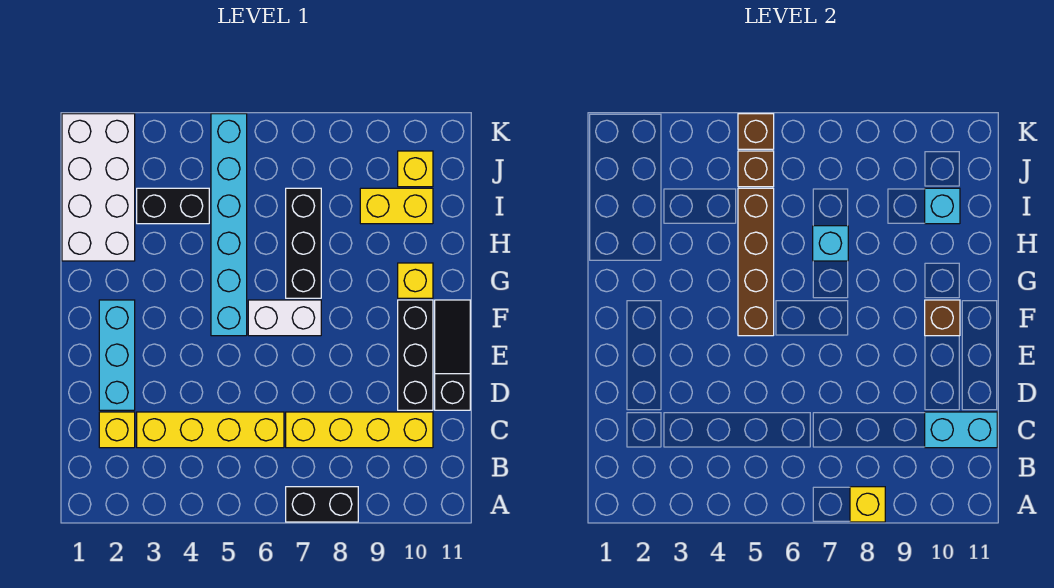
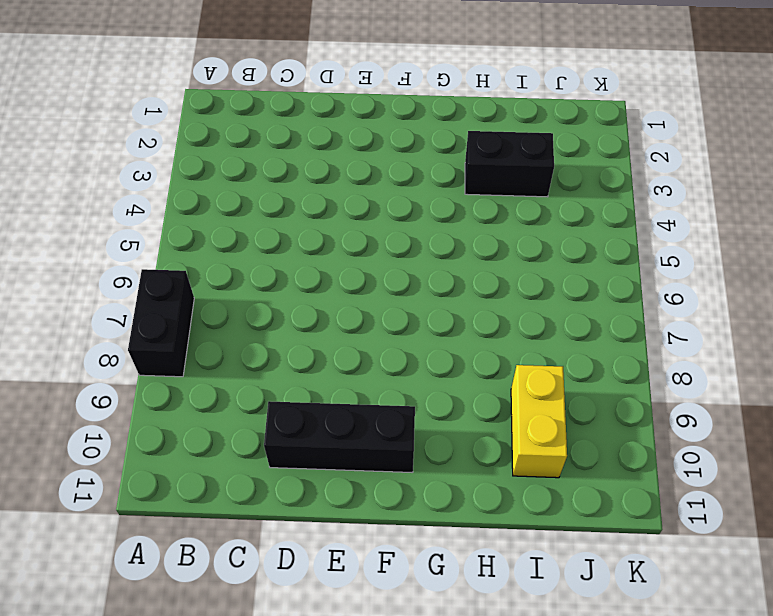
black 1x2 brick [465,131,554,197] -> black 1x2 brick turned to [137,188,209,224]
none -> yellow 1x1 brick [99,412,135,448]
none -> yellow 1x4 brick [137,412,284,448]
none -> yellow 1x4 brick [286,412,433,448]

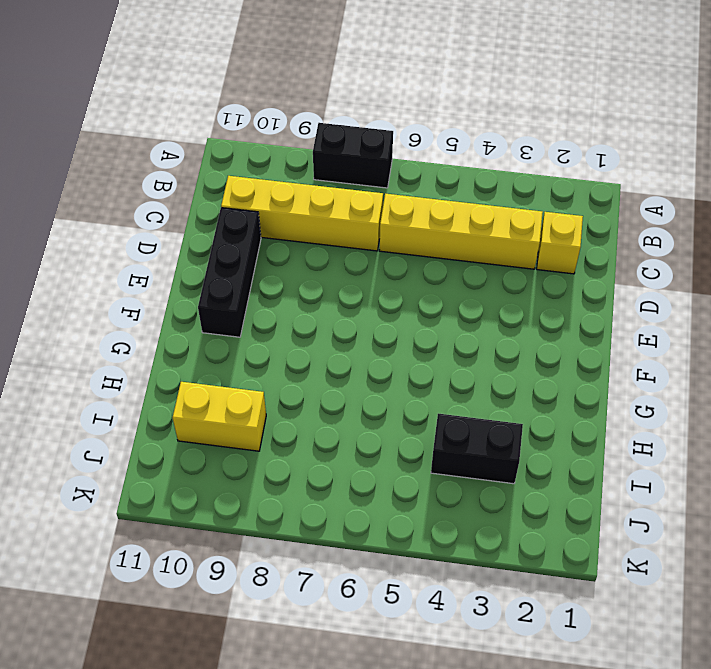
none -> cyan 1x3 brick [99,300,135,410]
none -> black 1x3 slope [435,300,470,410]
none -> cyan 1x6 brick [211,114,247,336]

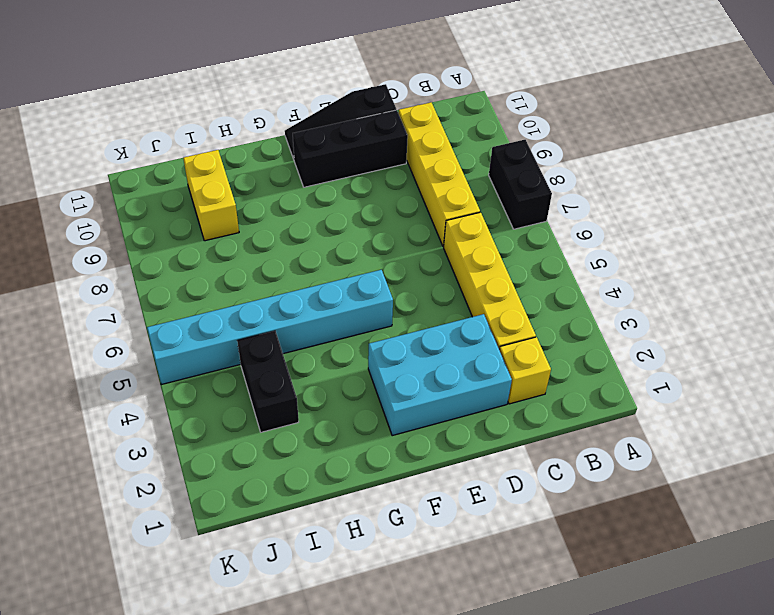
cyan 2x3 brick [368,314,512,436] -> cyan 1x3 brick [99,300,135,410]
none -> white 1x2 brick [248,300,321,336]
none -> black 1x3 brick [286,188,321,298]
none -> yellow 1x1 brick [398,263,433,298]

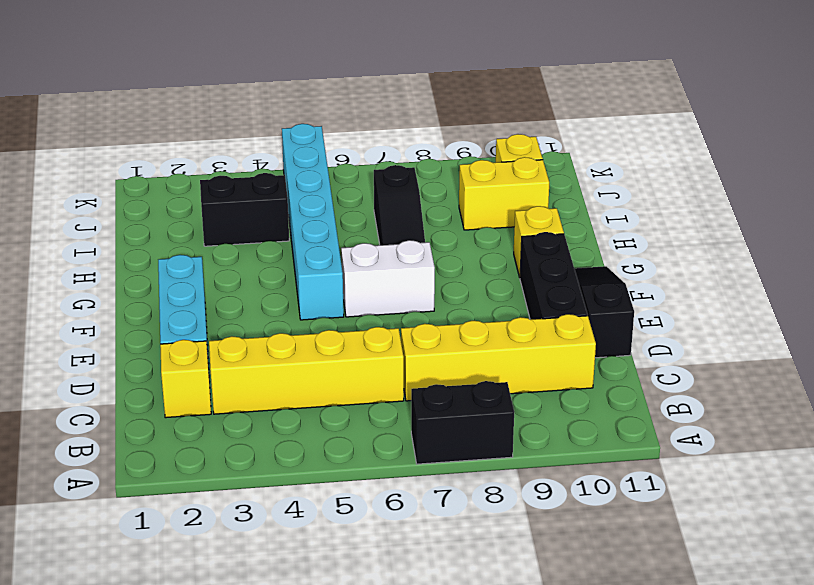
black 1x3 slope [374,165,425,245] -> black 1x3 brick [286,188,321,298]
none -> white 2x4 brick [62,114,135,261]
none -> yellow 1x1 brick [850,487,885,522]
none -> cyan 1x2 brick [925,412,997,448]

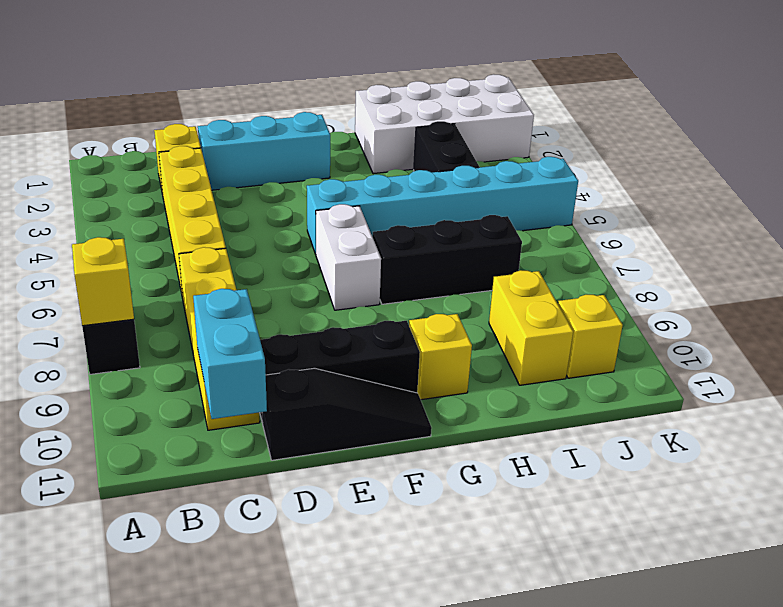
none -> brown 1x4 brick [738,188,774,336]
none -> brown 1x1 brick [925,300,960,336]
none -> cyan 1x1 brick [813,226,848,261]

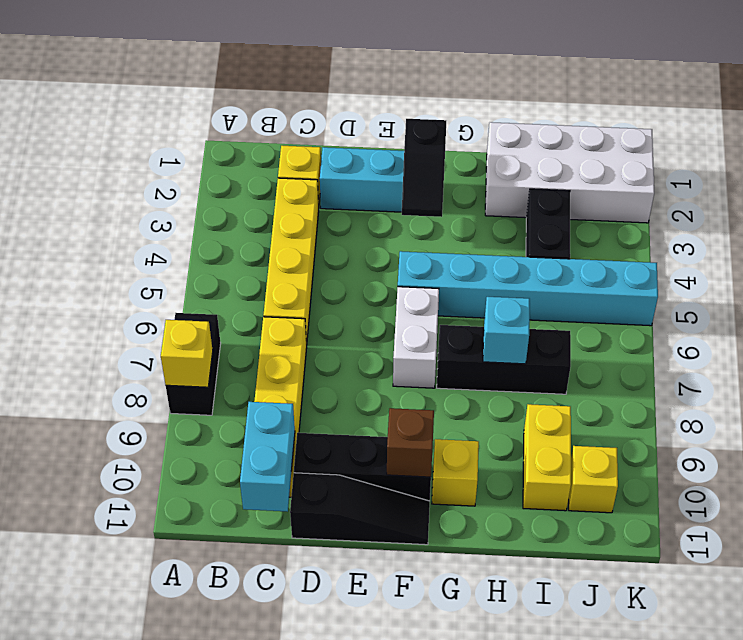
black 1x2 slope [402,119,446,217] -> none
none -> brown 1x4 brick [738,188,774,336]
none -> cyan 1x1 brick [925,188,960,224]
none -> brown 1x1 brick [738,151,774,187]

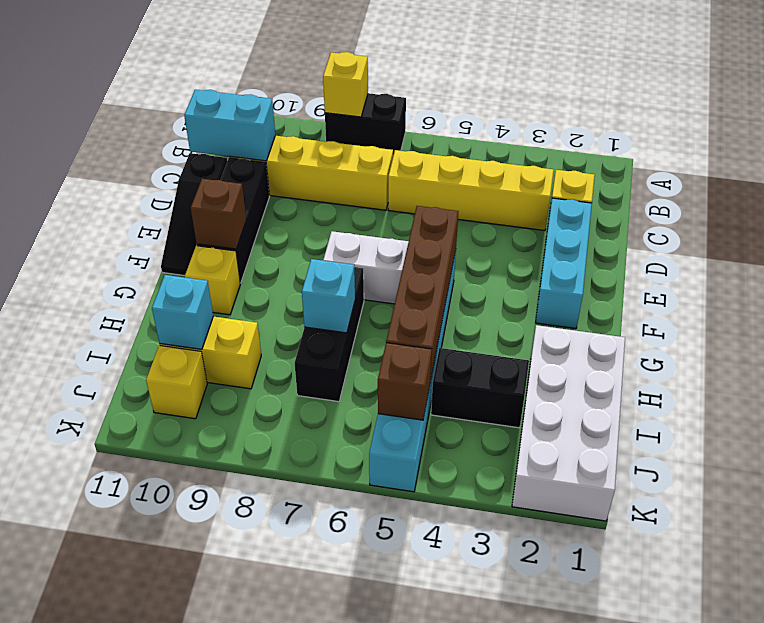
none -> brown 1x1 brick [738,114,774,149]

